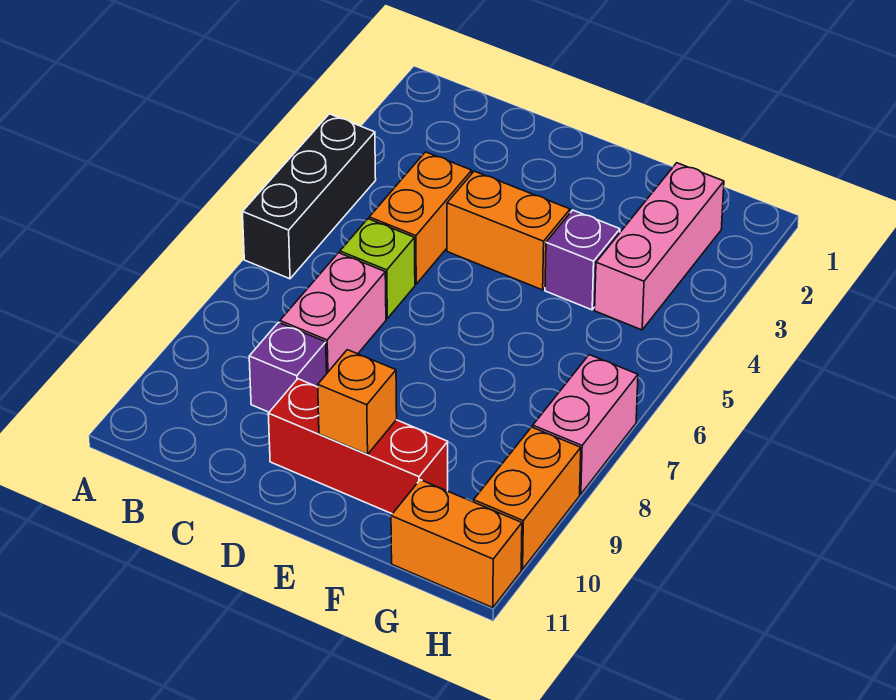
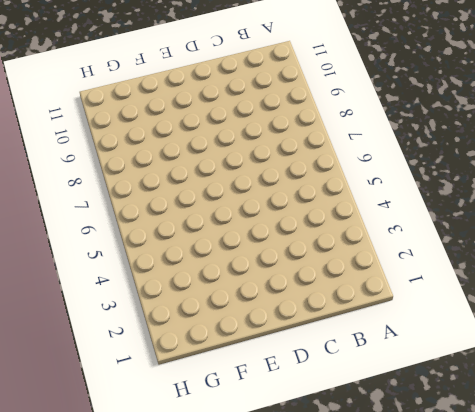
none -> black 1x3 brick [243,114,376,279]
none -> orange 1x2 brick [369,152,472,284]
none -> lime 1x1 brick [340,219,415,318]

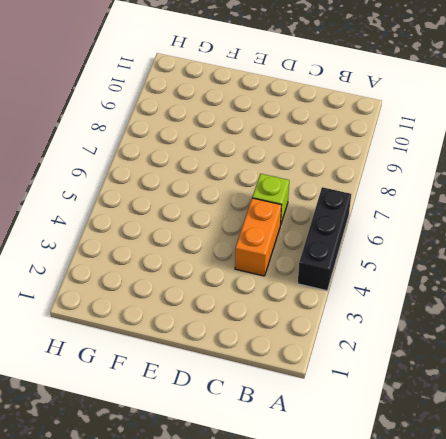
none -> pink 1x2 brick [280,253,386,373]
none -> purple 1x1 brick [249,322,327,412]
none -> orange 1x2 brick [447,171,570,290]

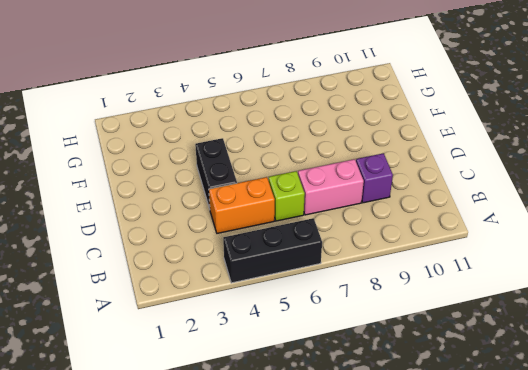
black 1x2 brick [195,138,237,209] -> orange 1x2 brick [447,171,570,290]
none -> red 1x3 brick [268,379,448,514]
none -> purple 1x1 brick [545,210,620,310]
none -> pink 1x3 brick [595,163,724,330]

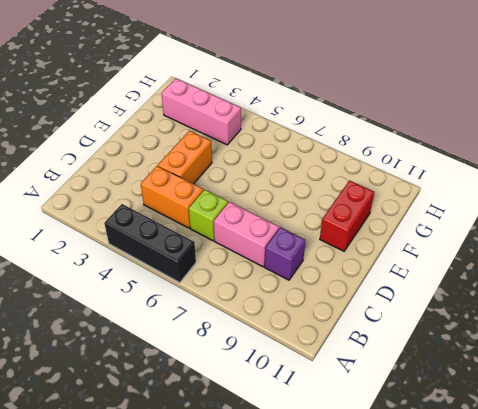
red 1x2 brick [320,181,374,251] -> red 1x3 brick [268,379,448,514]
none -> purple 1x1 brick [545,210,620,310]
none -> orange 1x2 brick [391,480,522,608]
none -> pink 1x2 brick [533,355,638,494]

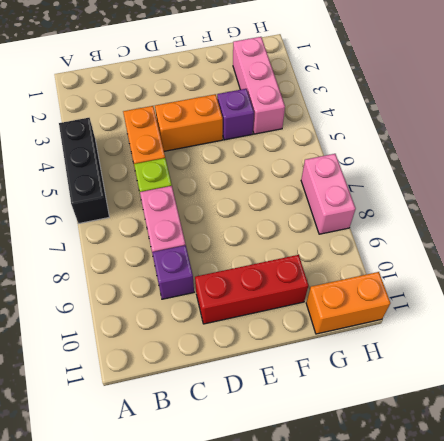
none -> orange 1x2 brick [474,427,581,569]
none -> orange 1x1 brick [318,350,397,454]

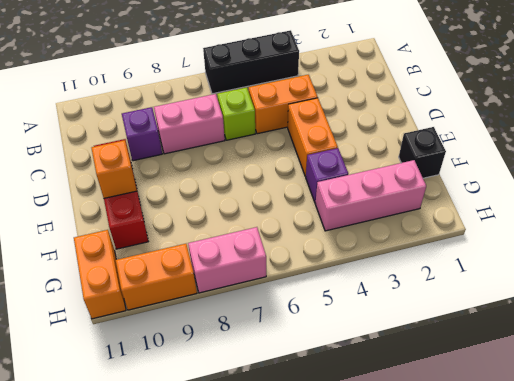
black 1x1 brick [399,127,446,178] -> none

